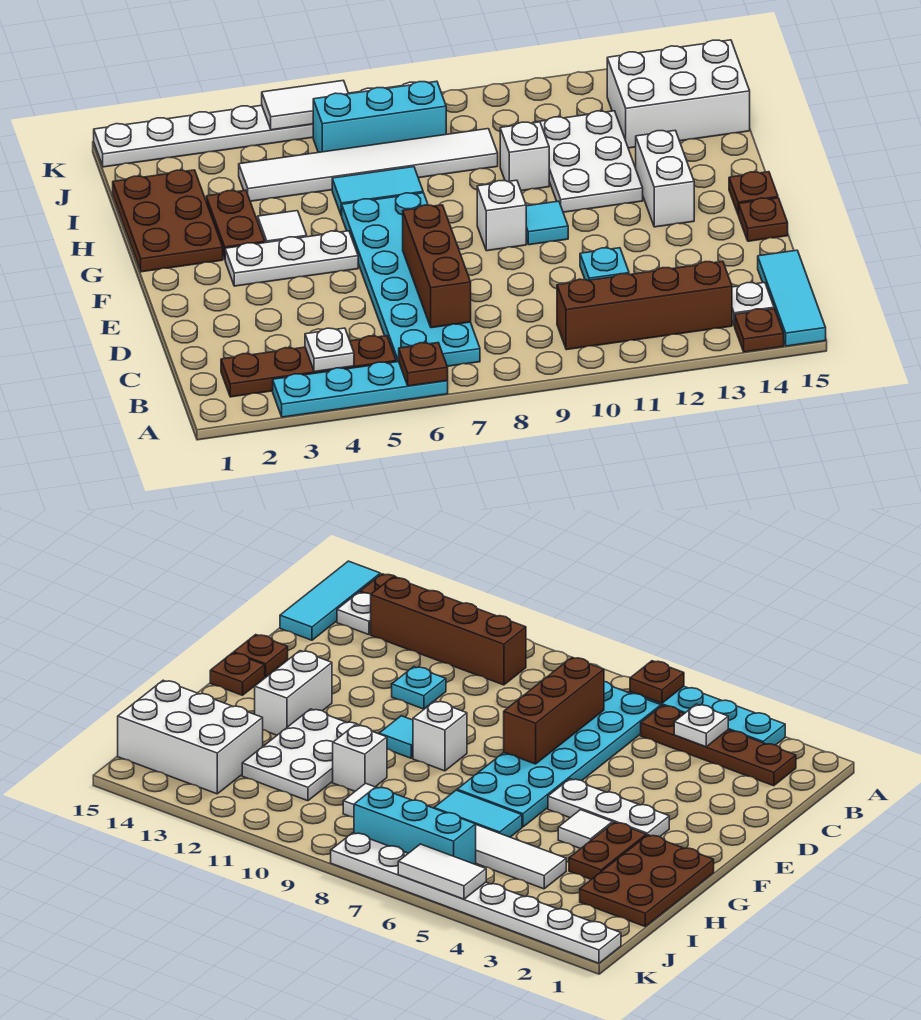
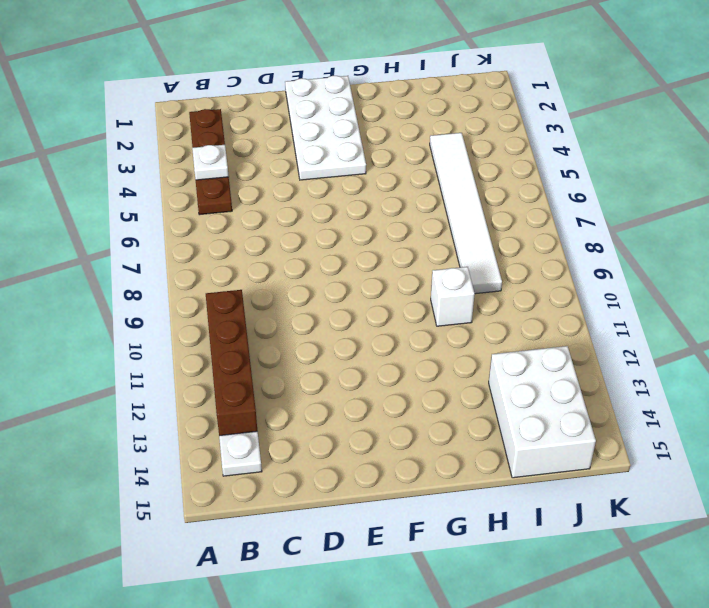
white 2x4 plate [285,76,366,180] -> white 1x3 plate [225,231,358,286]
none -> cyan 1x4 plate [273,362,448,417]
none -> brown 1x1 plate [735,309,784,352]
none -> cyan 1x3 tile [758,250,826,346]

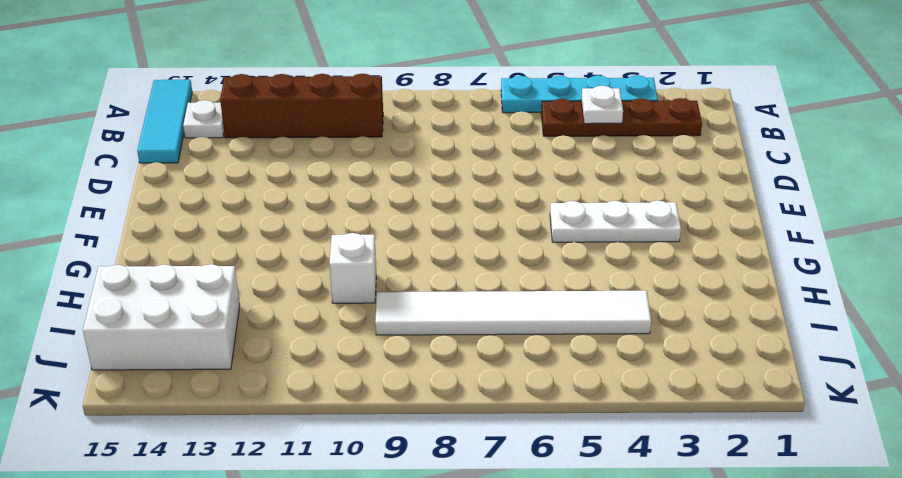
none -> brown 1x1 plate [735,309,784,352]
none -> cyan 2x6 plate [342,193,480,366]
none -> cyan 1x1 plate [580,248,629,280]

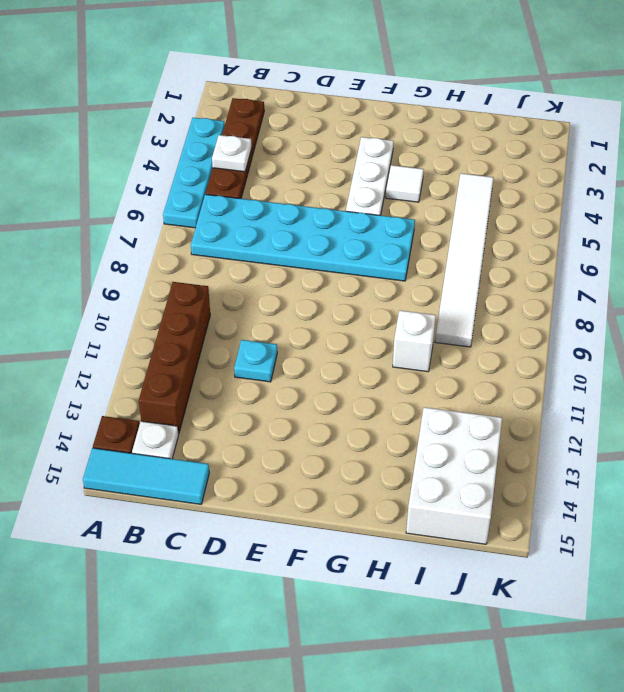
none -> brown 1x1 plate [739,198,788,241]
none -> white 1x1 brick [477,180,526,251]
none -> cyan 1x1 tile [526,201,568,245]

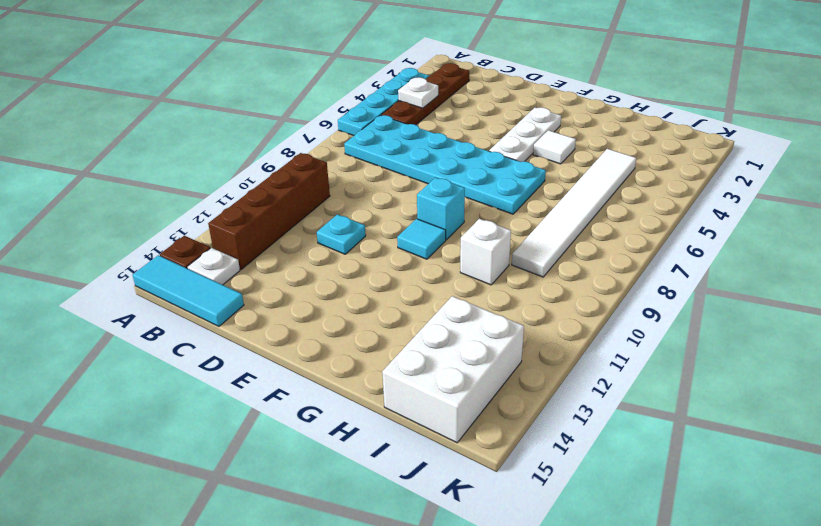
cyan 1x1 brick [417,178,465,240] -> white 1x1 brick [477,180,526,251]
none -> brown 1x1 plate [739,198,788,241]
none -> white 1x2 brick [636,131,694,227]
none -> brown 1x1 plate [729,172,778,215]

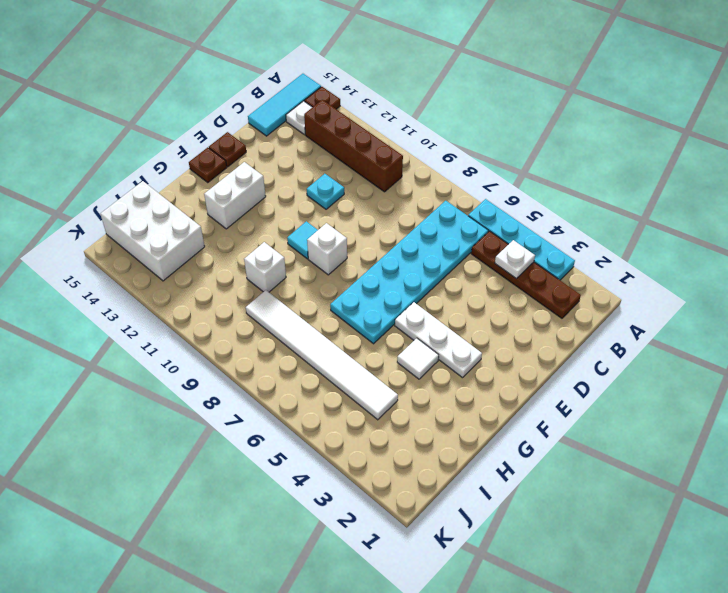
none -> brown 2x3 plate [113,170,223,272]
none -> brown 1x2 plate [206,190,265,259]
none -> white 2x3 plate [533,111,643,212]

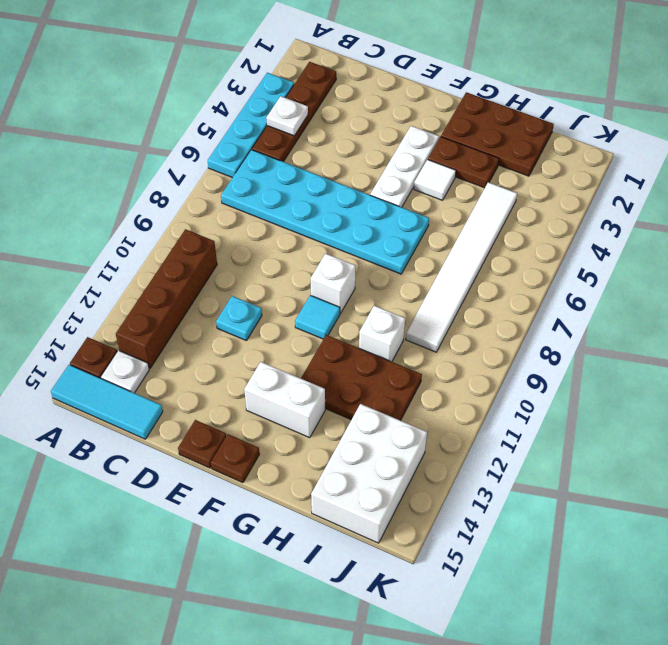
brown 2x3 plate [301,335,422,421] -> white 2x3 plate [533,111,643,212]
none -> cyan 1x2 tile [332,167,423,216]
none -> cyan 1x3 brick [313,81,446,153]
none -> white 1x8 plate [94,82,428,167]

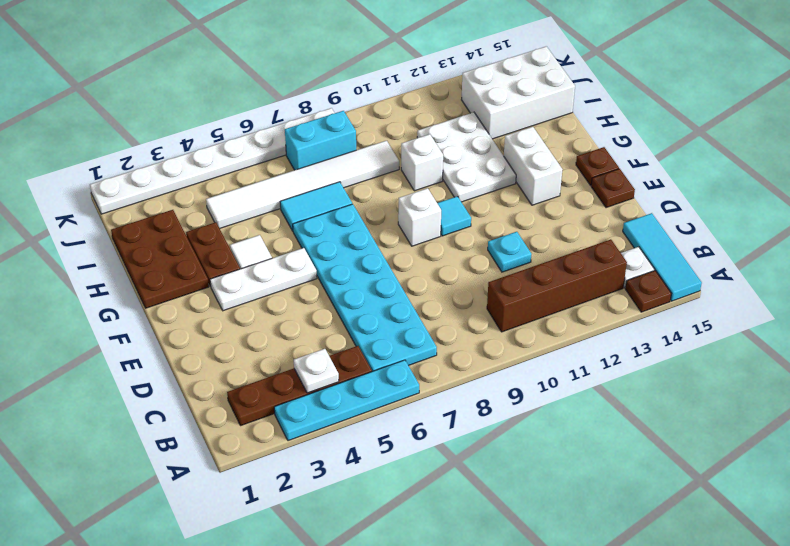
cyan 1x2 brick [285,111,356,170] -> cyan 1x3 brick [313,81,446,153]
none -> brown 1x1 plate [399,343,448,386]
none -> brown 1x3 brick [403,205,471,328]
none -> white 1x2 tile [262,80,348,130]

